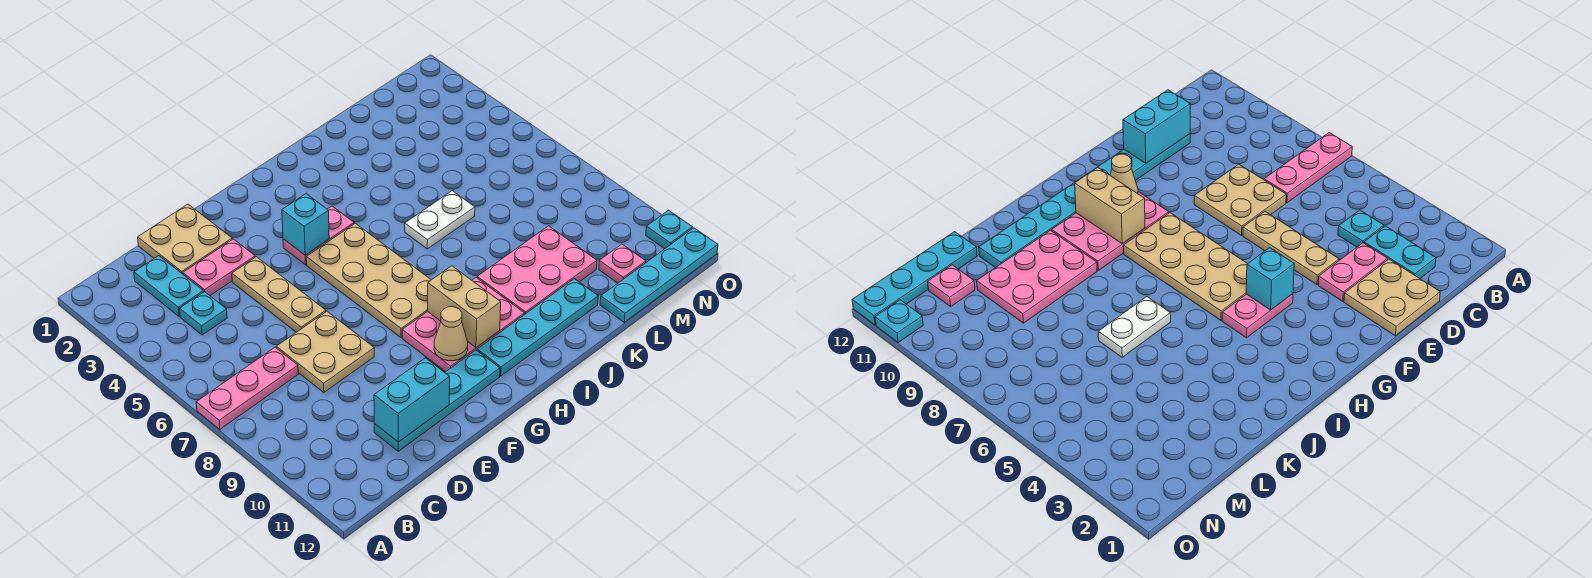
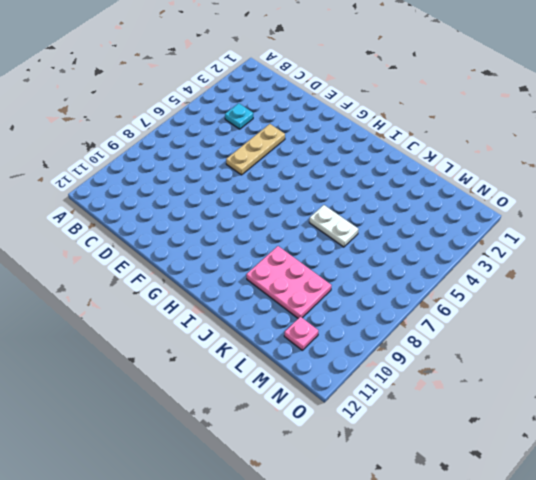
none -> pink 1x3 plate [196,347,298,429]
none -> cyan 1x2 plate [134,256,204,316]
none -> tan 2x2 plate [138,204,232,274]

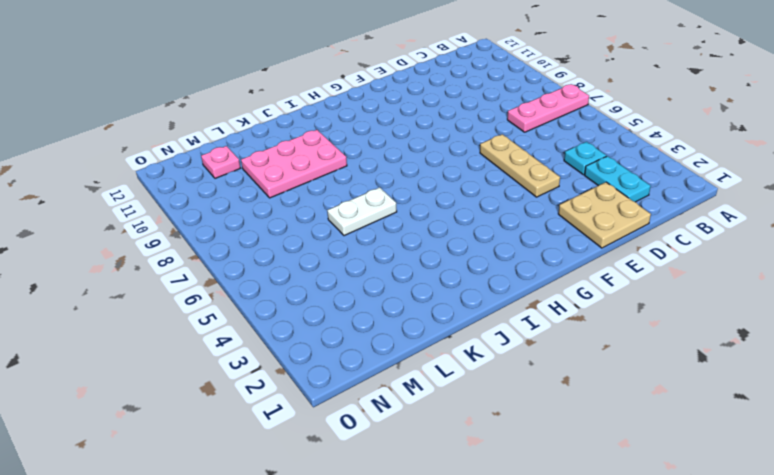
none -> pink 1x2 plate [183,239,255,296]
none -> tan 2x2 plate [276,311,374,392]
none -> cyan 1x4 plate [374,350,500,451]

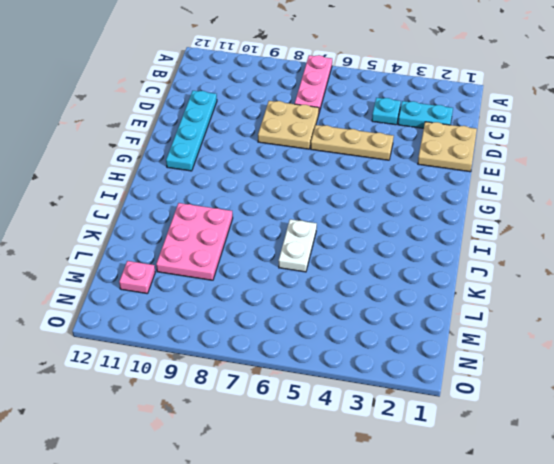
none -> pink 1x2 plate [183,239,255,296]
none -> pink 1x2 plate [283,206,354,265]
none -> tan 2x4 plate [306,223,431,338]

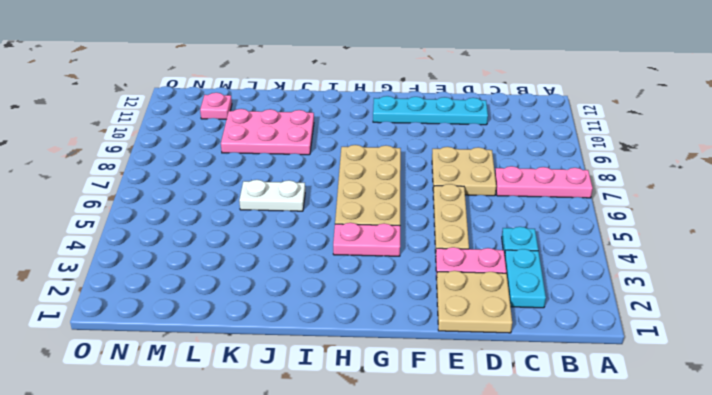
none -> pink 2x3 plate [402,278,524,372]
none -> cyan 1x4 plate [477,279,598,376]
none -> cyan 1x4 plate [600,228,718,322]

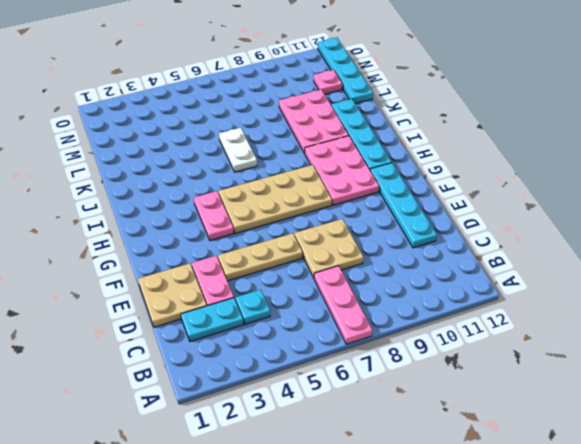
none -> cyan 1x1 plate [646,210,692,249]
none -> cyan 1x2 brick [374,358,450,442]
none -> cyan 1x1 brick [282,194,329,255]

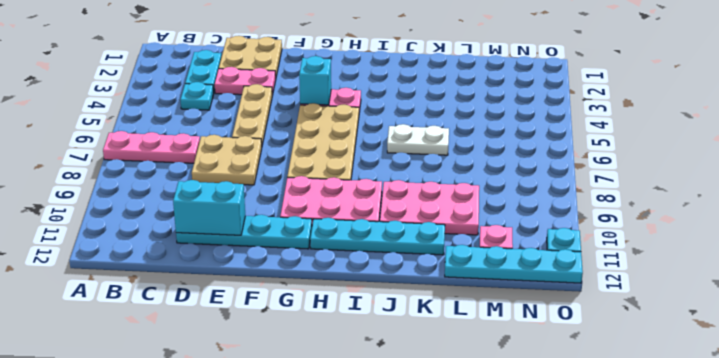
none -> tan 1x1 cone [434,307,468,361]
none -> tan 1x2 brick [428,266,501,348]

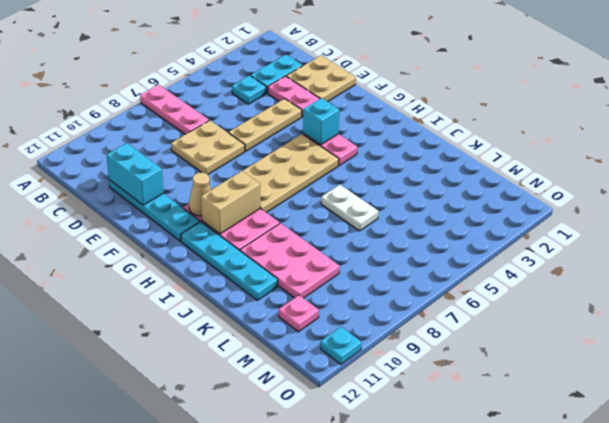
none -> cyan 1x4 plate [600,228,718,322]

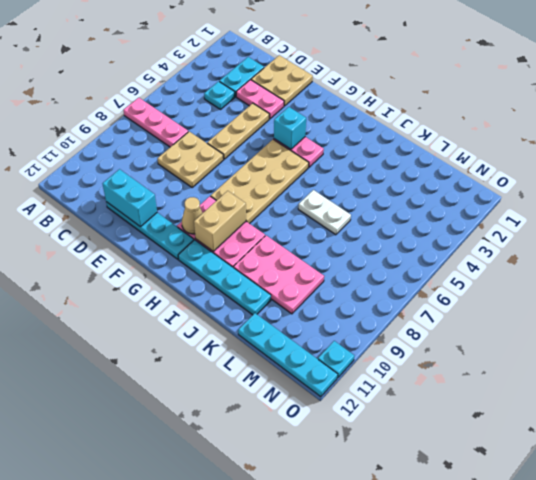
none -> pink 1x1 plate [599,244,646,283]

